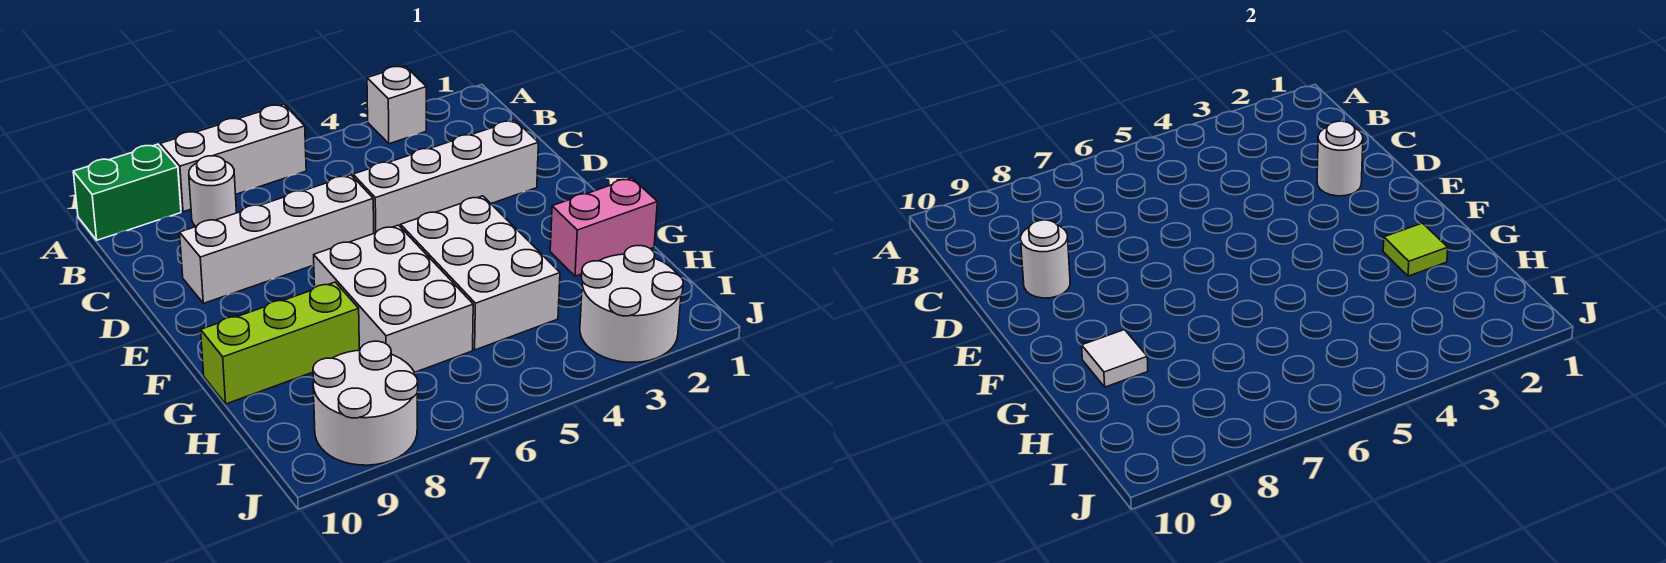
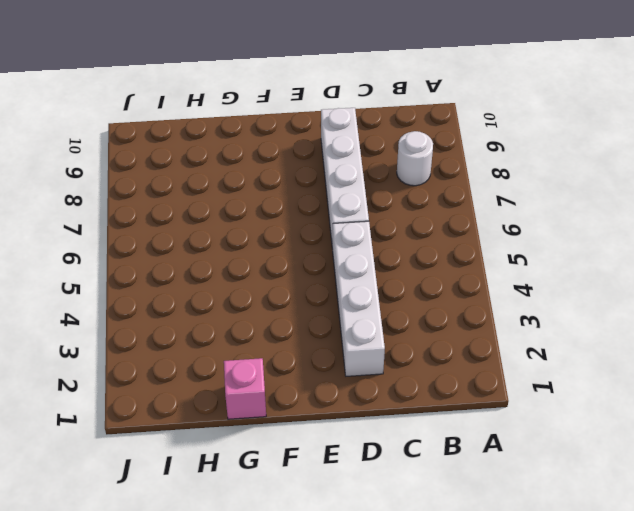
pink 1x1 brick [224,358,266,419] -> pink 1x2 brick [550,178,657,276]
none -> white 1x1 brick [367,66,426,144]
none -> white 1x3 brick [160,104,306,212]
none -> green 1x2 brick [73,144,181,240]

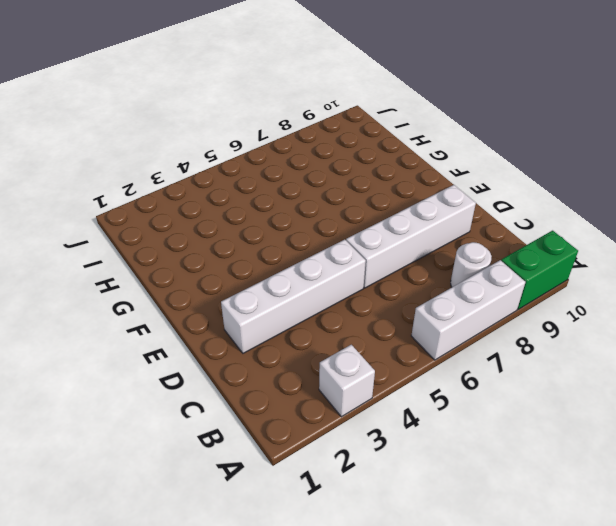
none -> white 2x3 brick [401,196,560,350]
none -> white 2x3 brick [314,225,473,372]
none -> pink 1x2 brick [550,178,657,276]

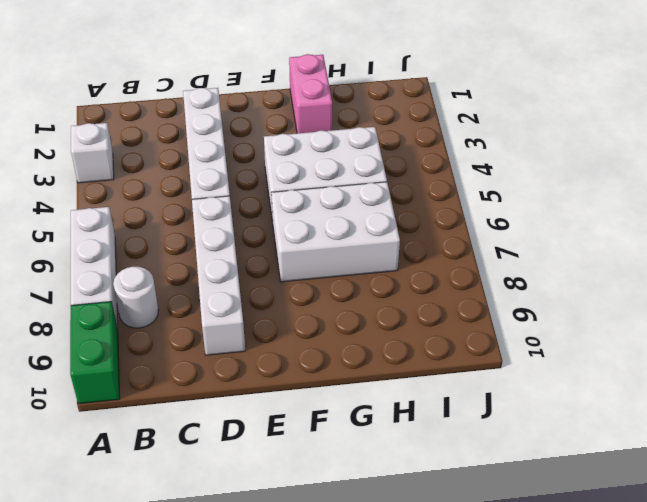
none -> lime 1x3 brick [201,282,359,404]
none -> white 2x2 round brick [580,246,683,362]
none -> white 2x2 round brick [313,341,418,465]

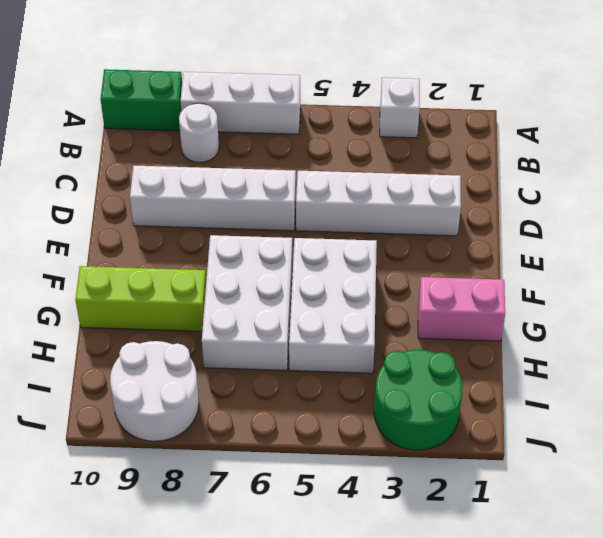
green 2x2 round brick [374,350,463,450] -> white 2x2 round brick [580,246,683,362]
none -> white 1x1 round brick [1317,121,1363,196]
none -> white 1x1 round brick [1021,220,1070,298]
none -> lime 1x1 tile [1383,223,1448,276]

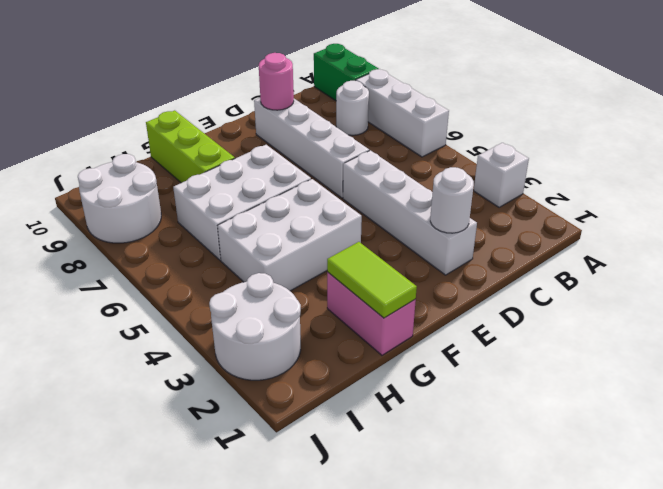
pink 1x1 round brick [259,53,294,110] -> white 1x1 round brick [1021,220,1070,298]
lime 1x2 tile [327,242,417,318] -> lime 1x1 tile [1383,223,1448,276]
none -> white 1x1 tile [1082,330,1148,387]

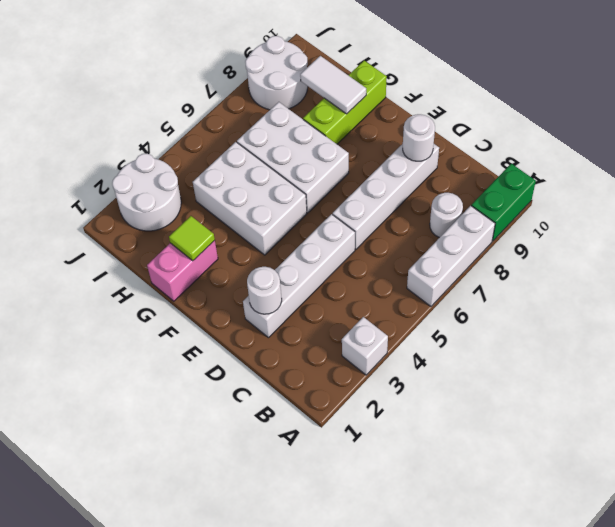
white 1x2 tile [300,56,366,114] -> white 1x1 tile [1082,330,1148,387]

